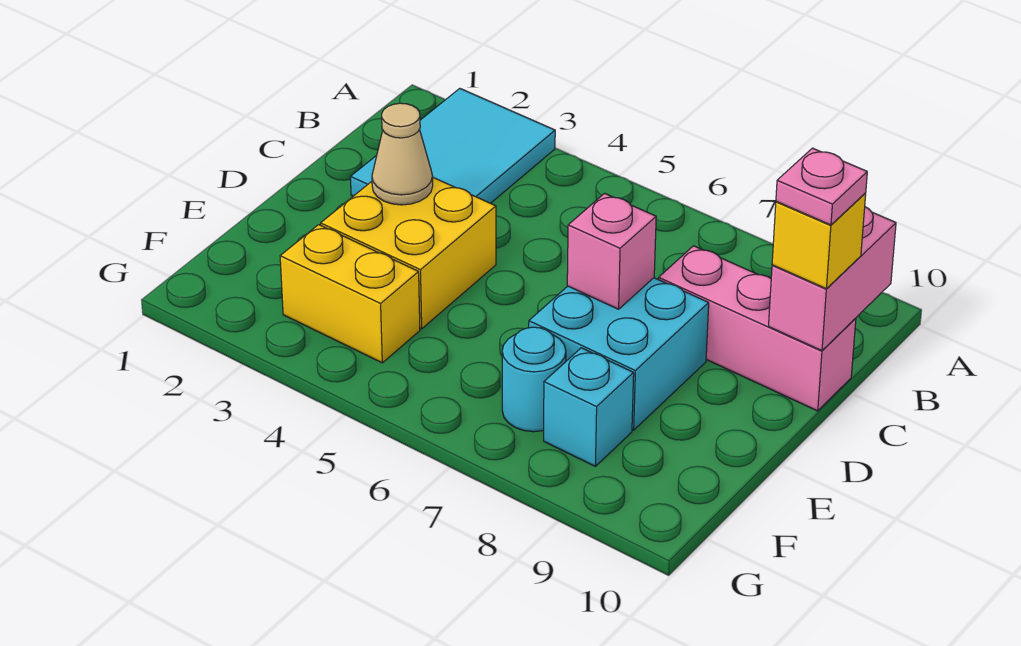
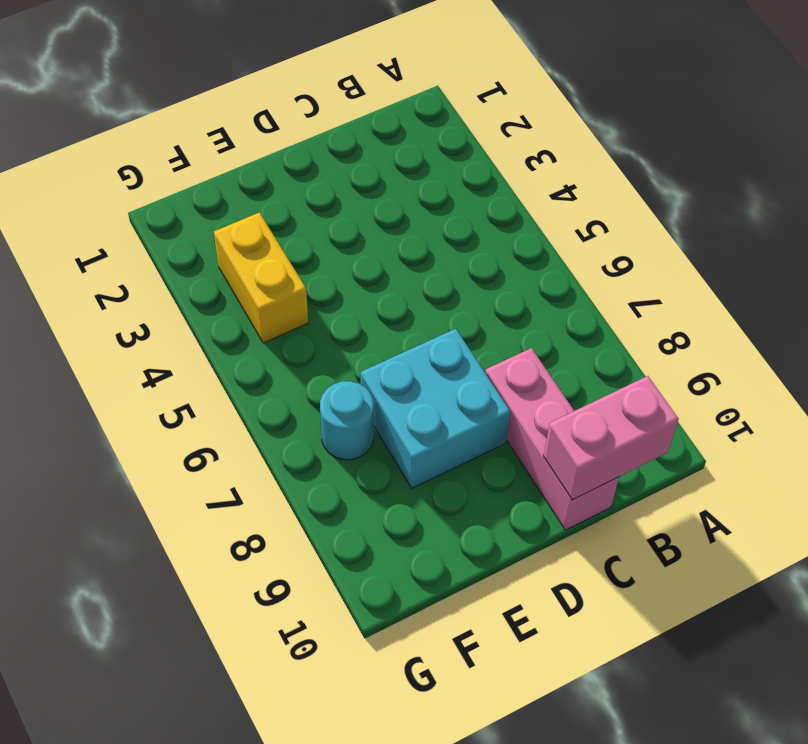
none -> cyan 2x3 tile [351,89,555,203]
none -> yellow 2x2 brick [321,178,496,329]
none -> cyan 1x1 brick [544,348,634,466]

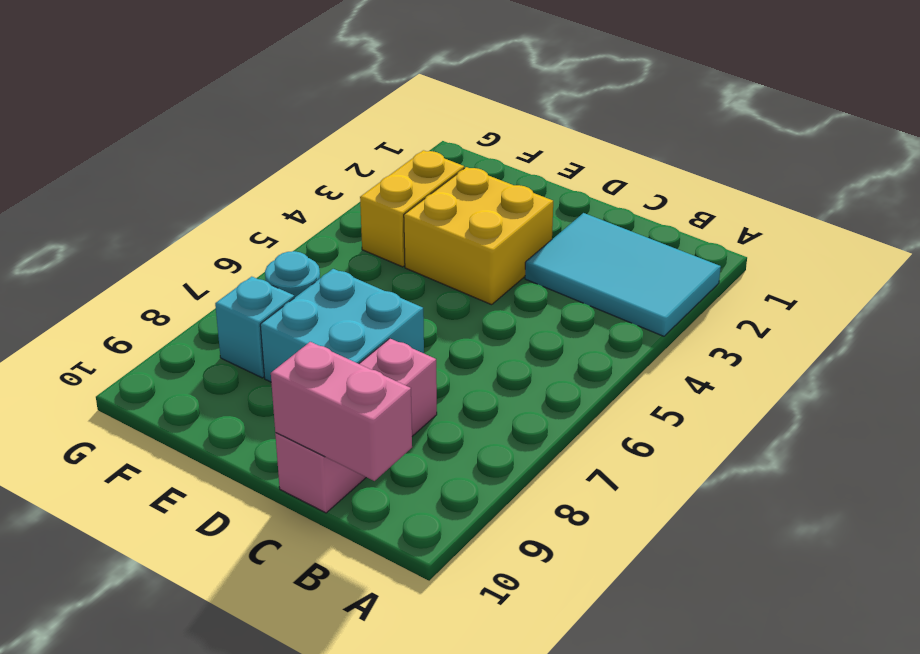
none -> tan 1x1 cone [372,103,433,205]
none -> pink 1x1 brick [567,193,656,309]
none -> yellow 1x1 brick [772,193,866,289]

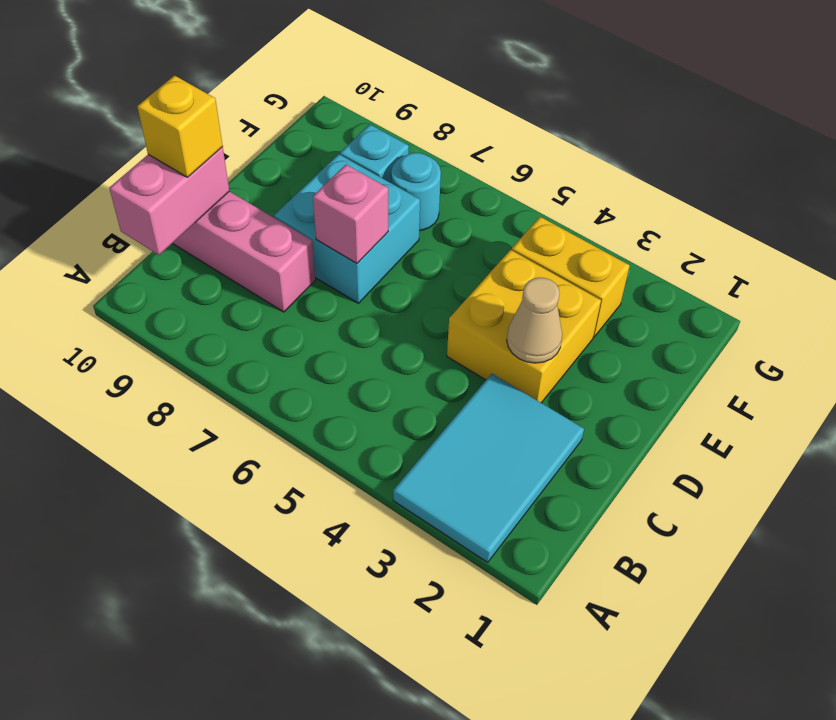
none -> pink 1x1 plate [776,148,867,225]

